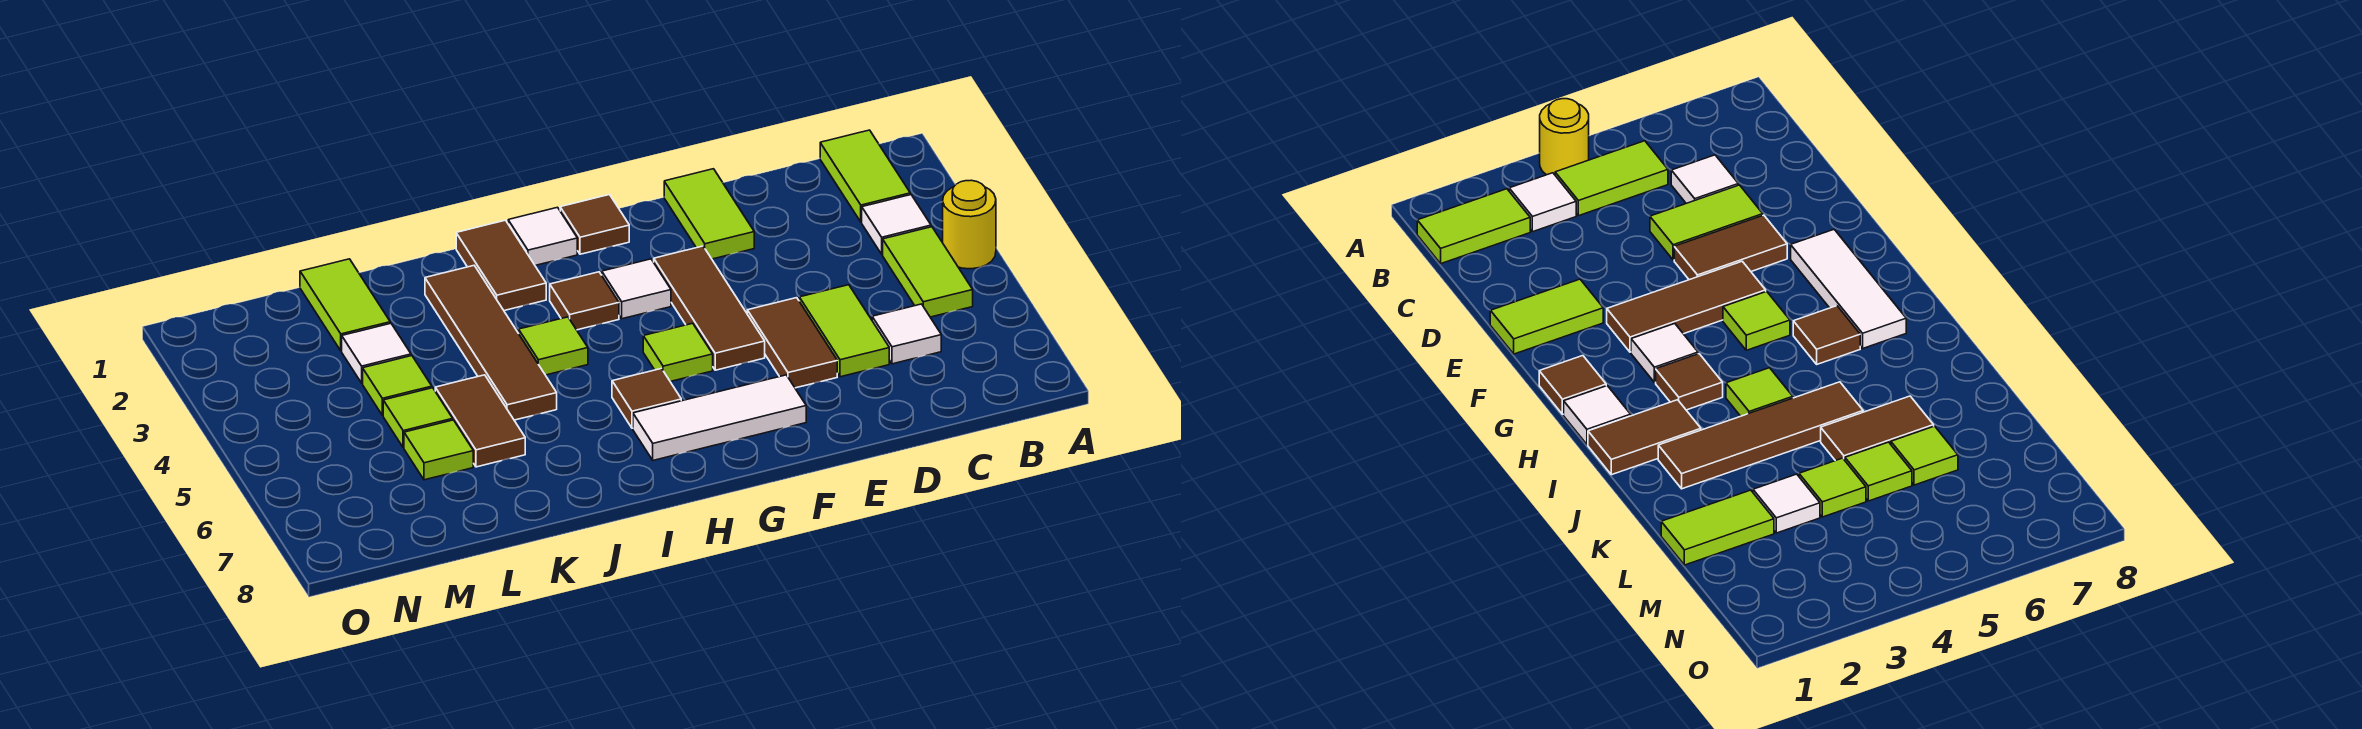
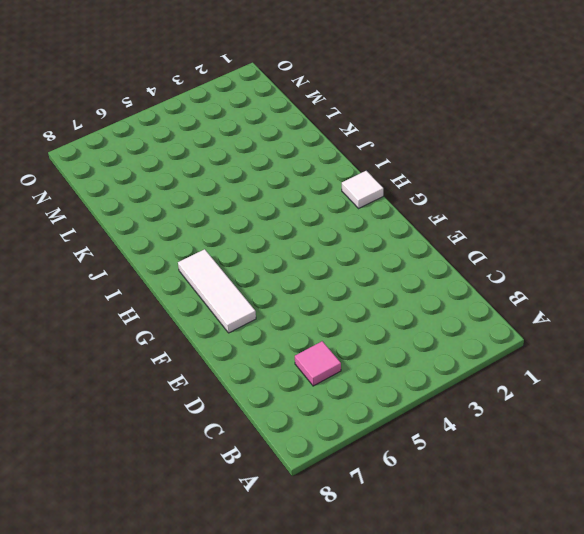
pink 1x1 tile [295,341,341,386] -> white 1x1 tile [872,304,941,364]
none -> yellow 1x1 round brick [943,180,996,269]
none -> lime 1x2 tile [820,130,910,222]
none -> white 1x1 tile [862,195,931,254]

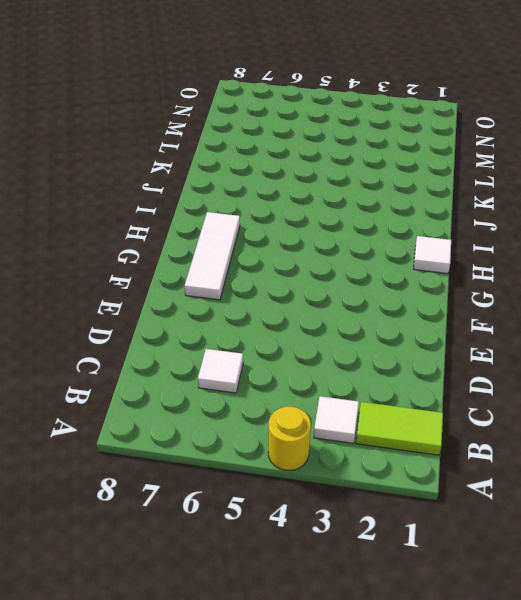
none -> lime 1x2 tile [883,227,973,317]
none -> lime 1x2 tile [799,285,889,377]
none -> lime 1x2 tile [664,169,754,259]

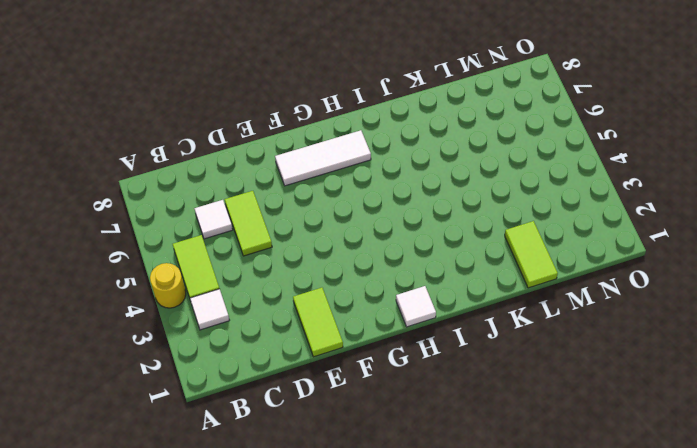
none -> lime 1x2 tile [820,130,910,222]
none -> brown 1x2 tile [747,298,837,388]
none -> brown 1x3 tile [654,246,765,370]

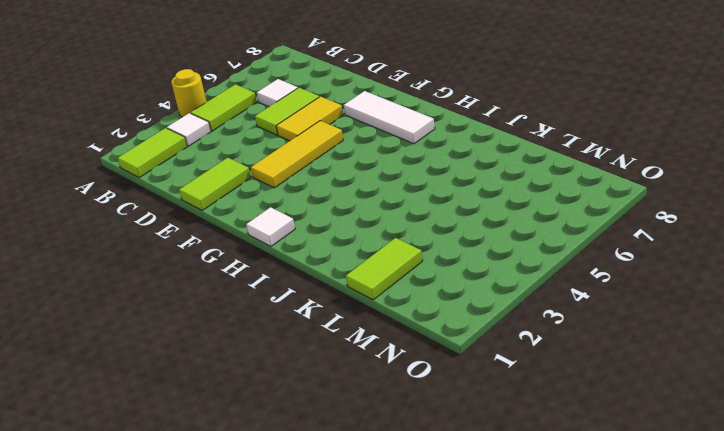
yellow 1x2 tile [276,97,343,141] -> brown 1x2 tile [747,298,837,388]
yellow 1x3 tile [251,121,343,188] -> brown 1x3 tile [654,246,765,370]
none -> brown 1x1 tile [560,195,629,254]
none -> white 1x1 tile [602,259,671,319]
none -> lime 1x1 tile [643,323,713,381]

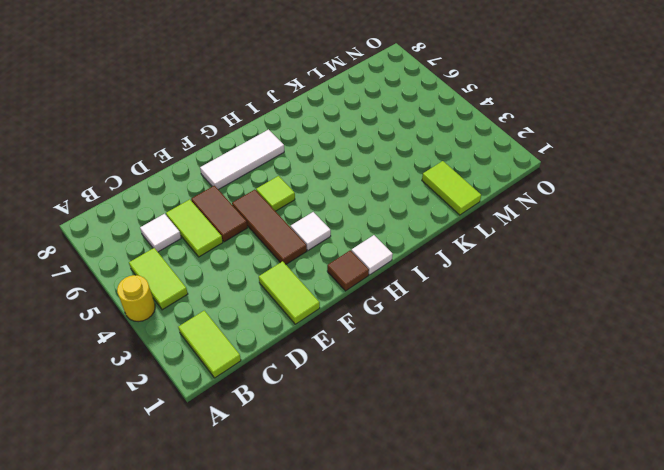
none -> white 1x1 tile [862,195,931,254]
none -> brown 1x1 tile [550,272,619,330]
none -> brown 1x1 tile [612,369,681,428]

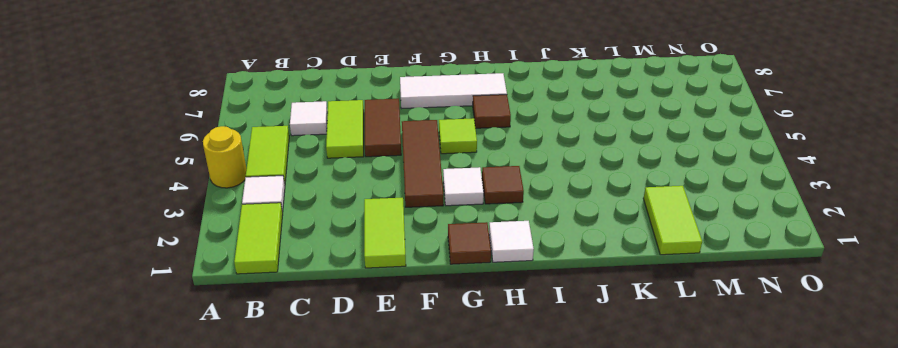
none -> brown 1x2 tile [456,220,546,311]
none -> lime 1x1 tile [519,317,588,375]
none -> brown 1x4 tile [425,266,557,420]

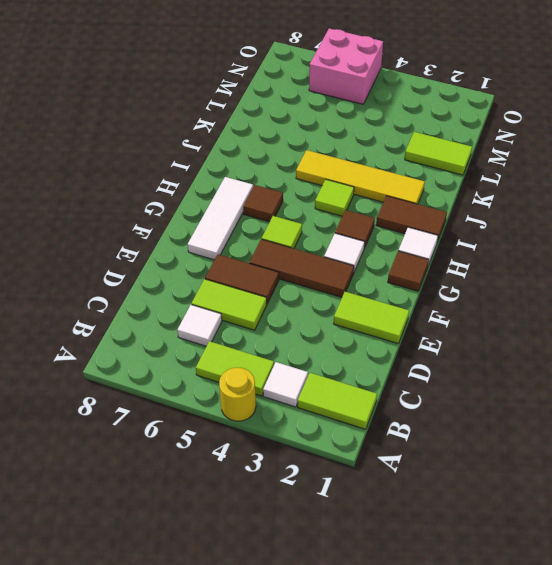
yellow 1x4 tile [296,150,425,204] -> brown 1x4 tile [425,266,557,420]
pink 2x2 brick [309,28,383,104] -> none
none -> brown 1x2 tile [435,375,525,467]
none -> white 1x1 tile [342,323,411,383]
none -> lime 1x1 tile [363,356,432,415]

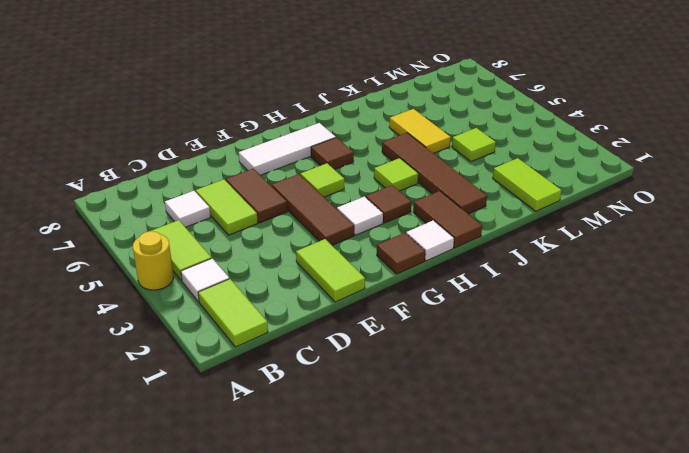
yellow 1x2 tile [389,109,451,153] -> brown 1x2 tile [435,375,525,467]
none -> white 1x1 tile [342,323,411,383]
none -> lime 1x1 tile [383,388,453,448]
none -> lime 1x1 tile [404,420,473,480]

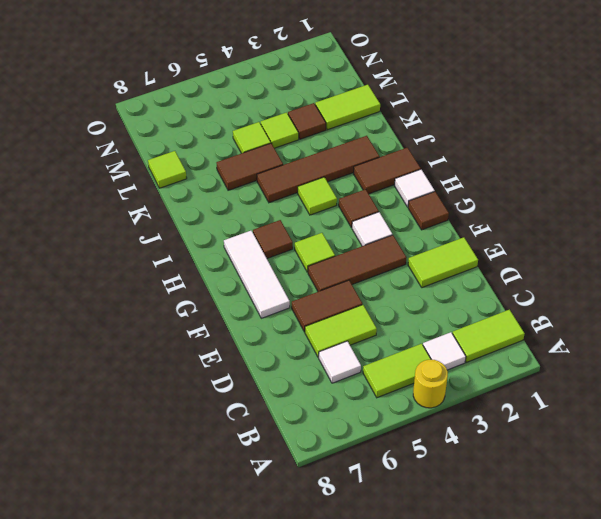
brown 1x1 tile [288,103,326,139] -> white 1x1 tile [342,323,411,383]
lime 1x1 tile [148,151,187,188] -> lime 1x1 tile moved to [404,420,473,480]

